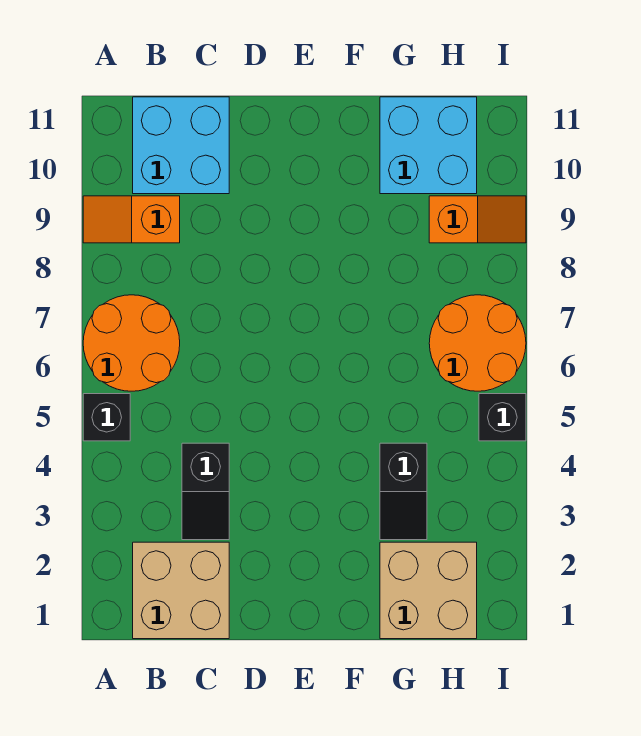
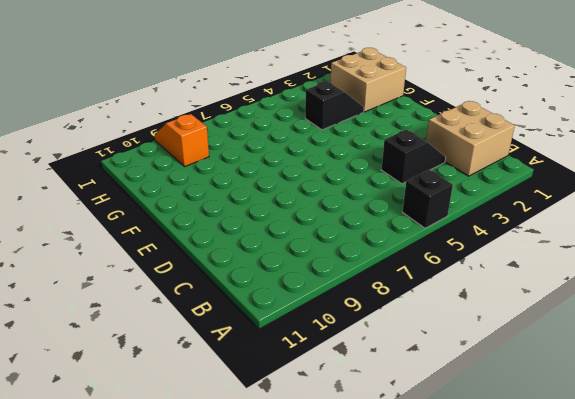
none -> orange 2x2 round brick [83,295,180,391]
none -> orange 1x2 slope [83,196,180,243]
none -> cyan 2x2 brick [133,97,229,194]

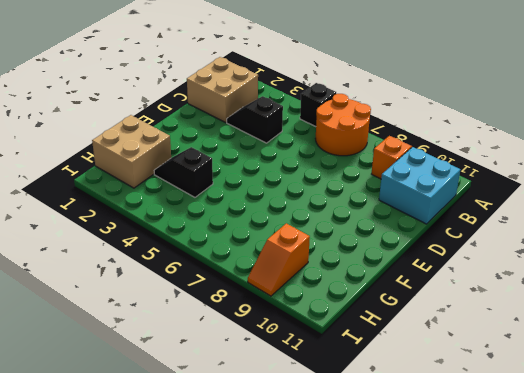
none -> cyan 2x2 brick [380,97,477,194]
none -> orange 2x2 round brick [429,295,526,391]
none -> black 1x1 brick [479,394,526,441]

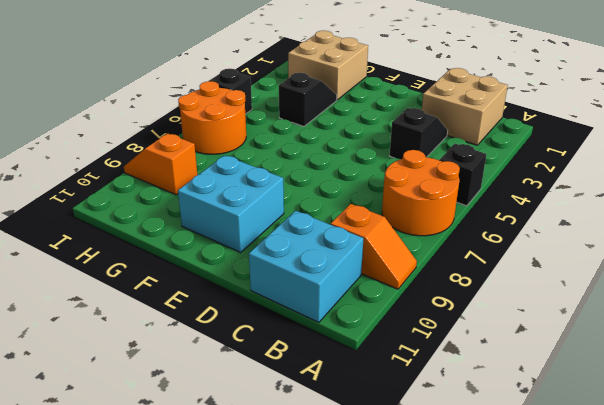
cyan 2x2 brick [178,155,284,252] -> cyan 2x2 brick moved to [380,97,477,194]

